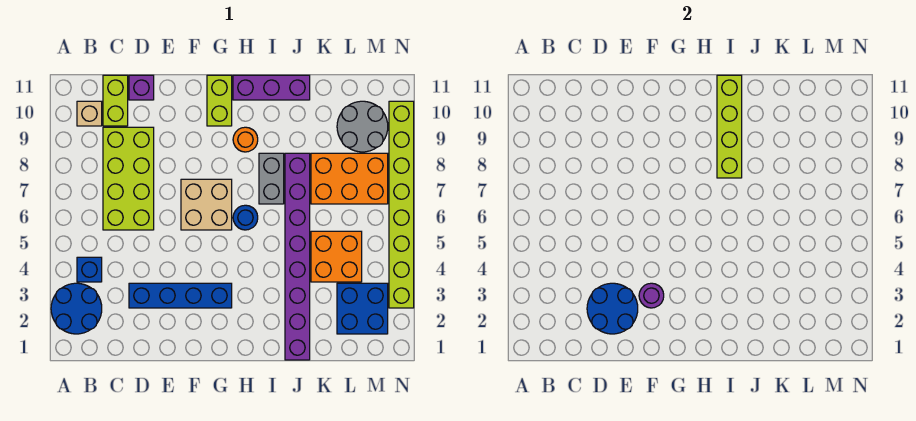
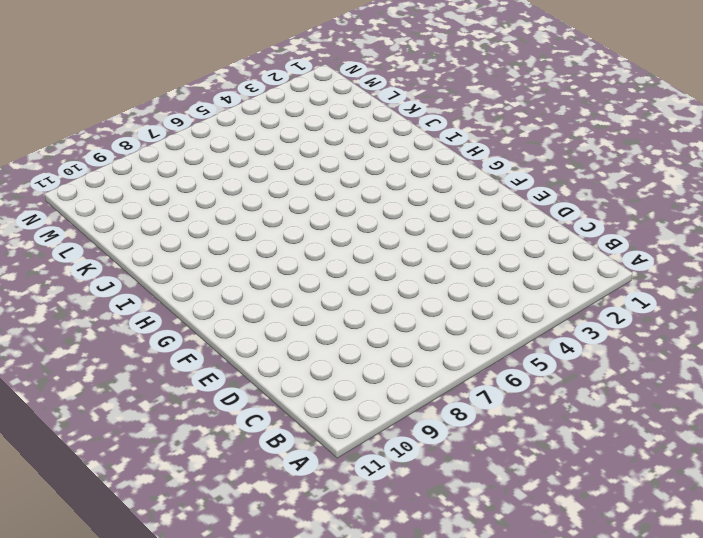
none -> blue 2x2 round brick [51,283,102,334]
none -> blue 1x1 brick [77,257,102,282]
none -> tan 1x1 brick [77,101,102,126]

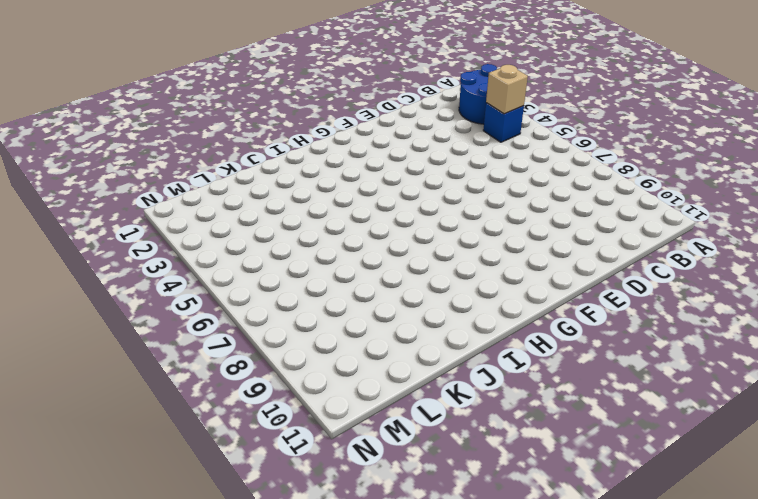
tan 1x1 brick [486,65,528,114] -> tan 1x1 brick moved to [77,101,102,126]
none -> lime 2x4 brick [103,127,154,230]
none -> lime 1x2 brick [103,75,128,126]
none -> blue 1x4 brick [129,283,232,308]

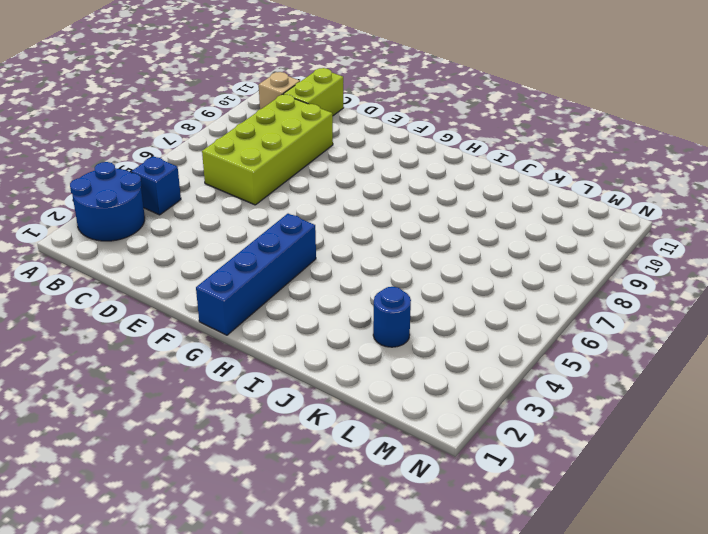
blue 1x4 brick [196,214,316,335] -> blue 1x4 brick turned to [129,283,232,308]
blue 1x1 round brick [373,287,411,347] -> blue 1x1 round brick moved to [233,205,258,230]
none -> purple 1x1 brick [129,75,154,100]
none -> tan 2x2 brick [181,179,232,230]
none -> lime 1x2 brick [207,75,232,126]

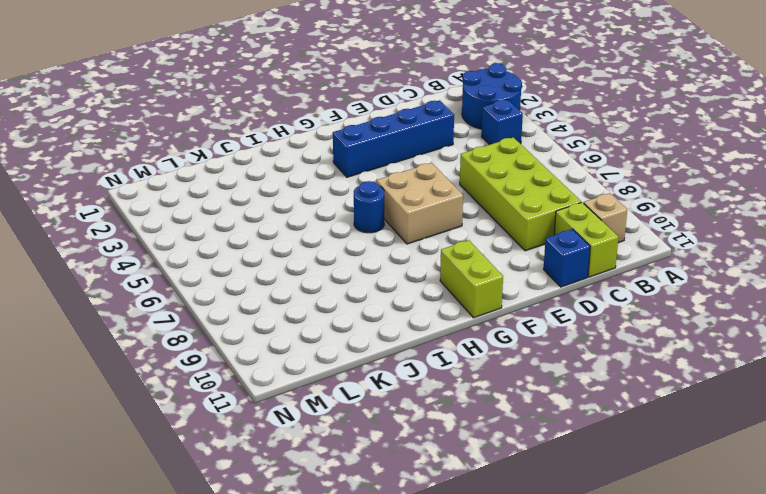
blue 1x1 brick [544,229,590,287] -> purple 1x1 brick [129,75,154,100]
none -> orange 1x1 round brick [233,127,258,152]
none -> purple 1x3 brick [233,75,310,100]
none -> grey 1x2 brick [259,153,284,204]

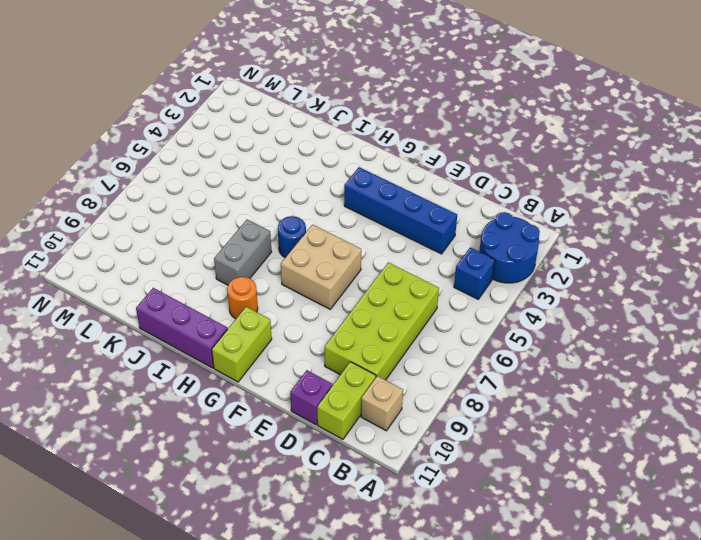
none -> purple 1x8 brick [285,153,310,360]
none -> orange 2x2 brick [311,231,362,282]
none -> orange 2x3 brick [311,153,388,204]

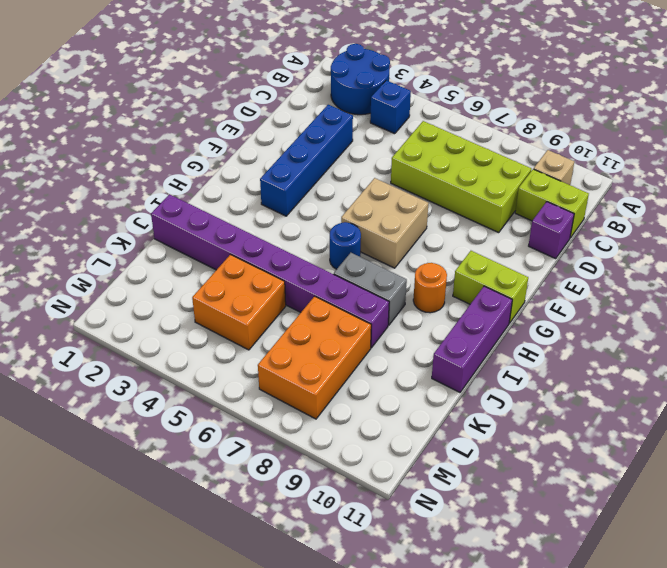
none -> blue 2x2 brick [337,283,388,334]
none -> grey 2x2 round brick [337,101,388,152]
none -> lime 1x8 brick [389,101,414,308]

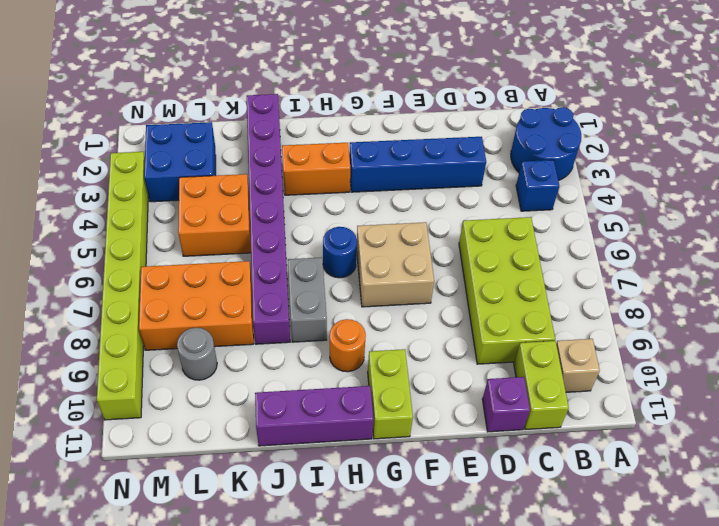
orange 1x2 brick [282,143,350,195] -> none
grey 1x1 round brick [177,328,217,380] -> grey 2x2 round brick [337,101,388,152]
none -> blue 2x2 round brick [587,283,638,334]
none -> purple 1x1 round brick [639,283,664,308]
none -> lime 1x4 brick [717,75,742,178]

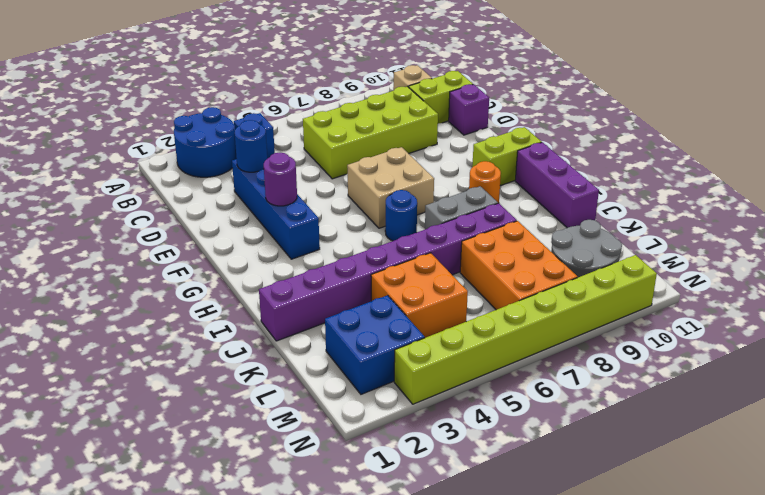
blue 1x1 round brick [235,120,267,172] -> blue 2x2 round brick [587,283,638,334]
none -> lime 1x4 brick [717,75,742,178]

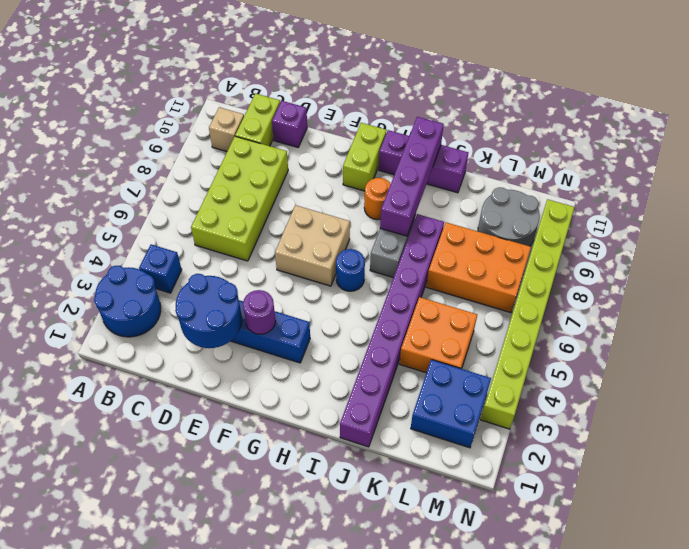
purple 1x4 brick [380,117,444,236] -> lime 1x4 brick [717,75,742,178]

